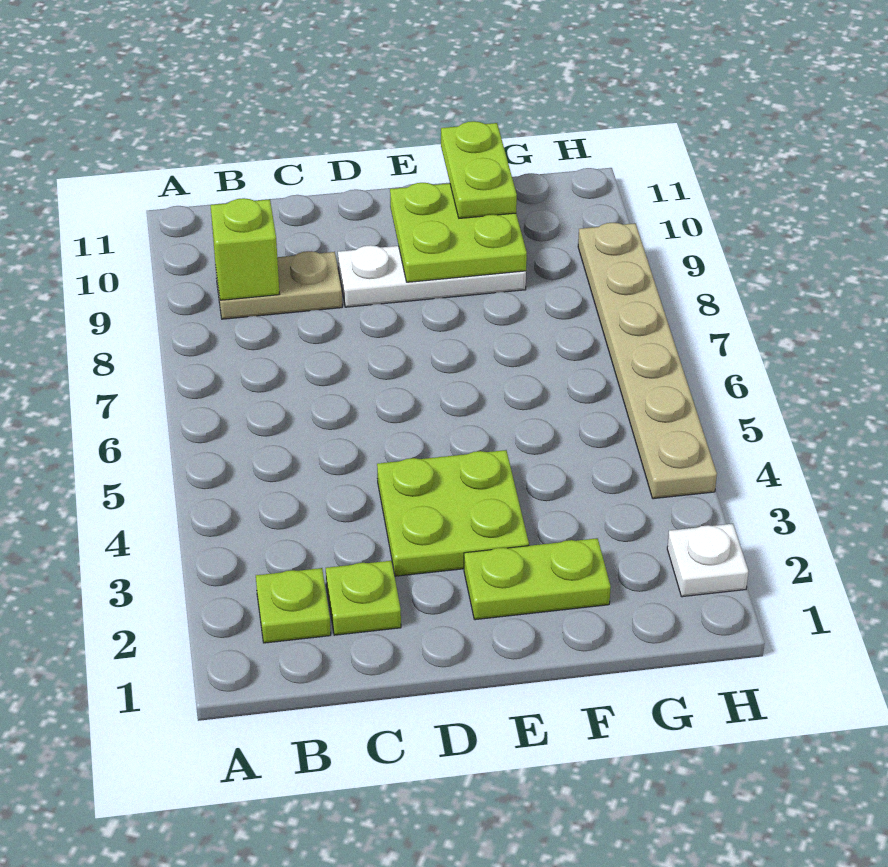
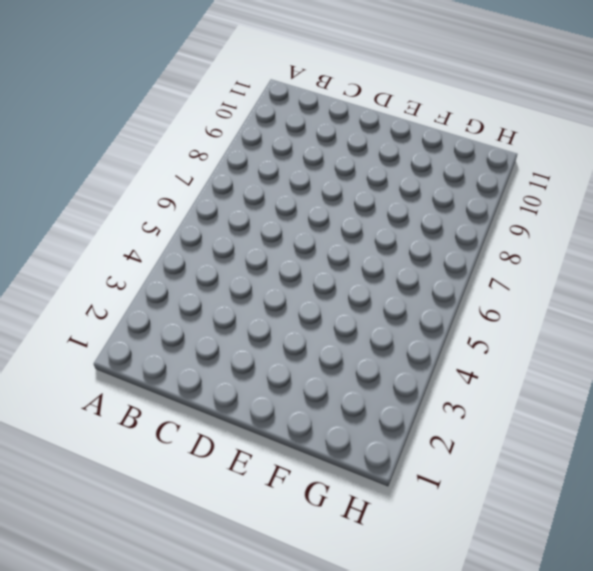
none -> lime 1x1 plate [256,568,331,643]
none -> tan 1x2 plate [215,251,342,319]

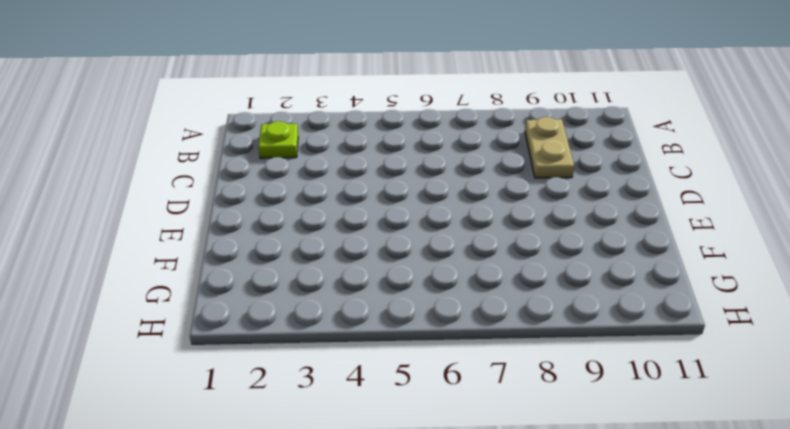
none -> lime 1x1 plate [326,561,401,635]
none -> lime 2x2 plate [377,450,529,576]

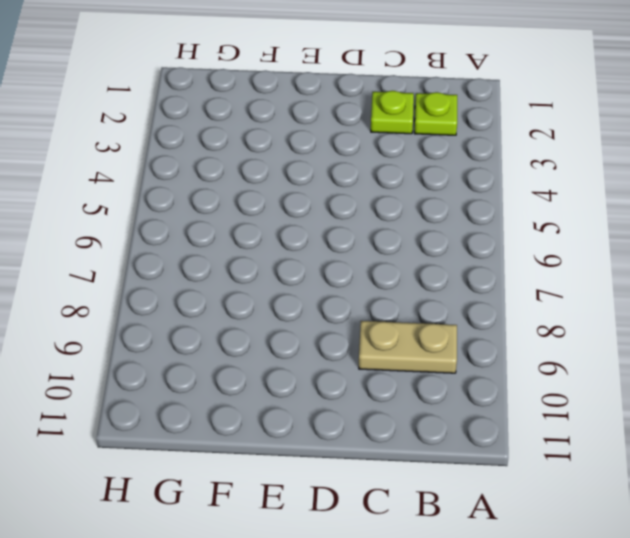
none -> lime 2x2 plate [377,450,529,576]
none -> white 1x3 plate [338,245,526,307]

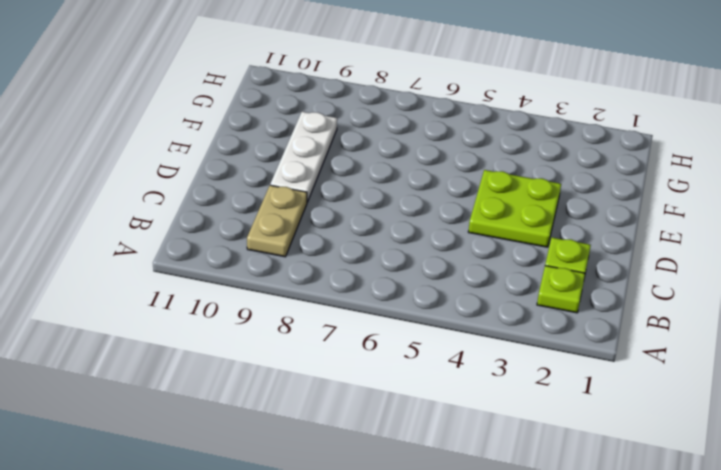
none -> lime 1x2 plate [464,538,611,620]
none -> white 1x1 plate [667,524,748,597]

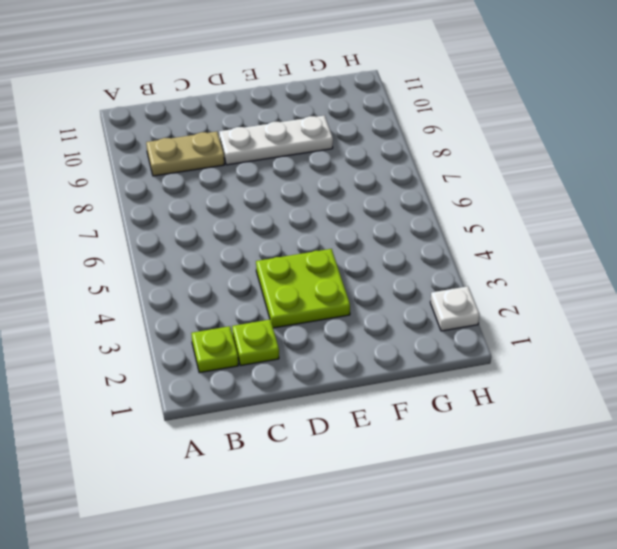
none -> lime 1x2 plate [464,538,611,620]
none -> tan 1x6 plate [578,223,717,499]

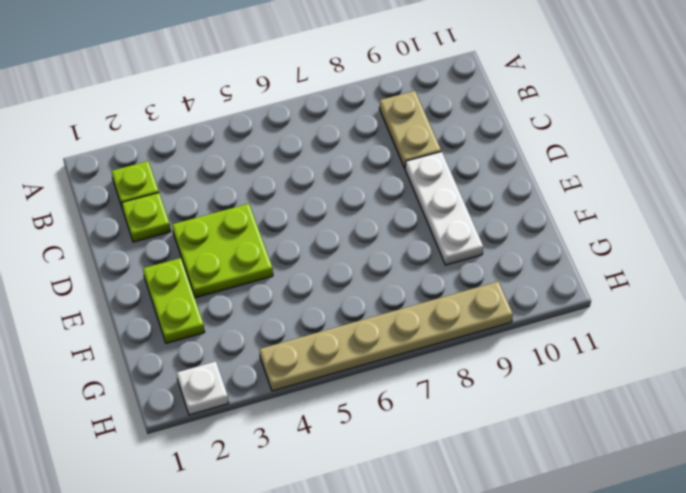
none -> lime 1x1 brick [211,198,279,300]
none -> lime 2x2 plate [390,183,527,282]

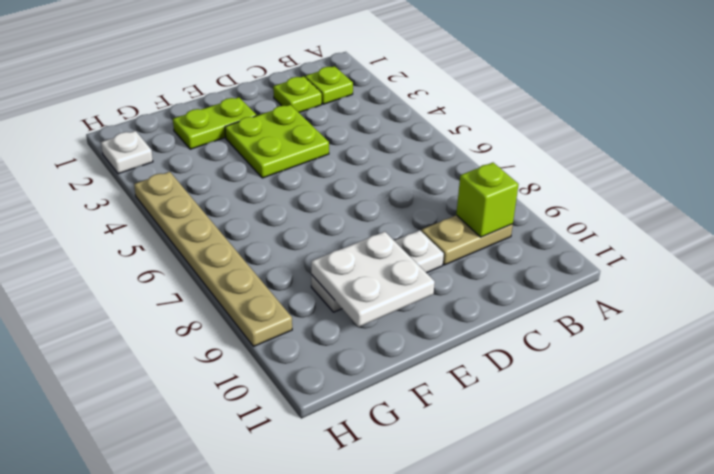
white 2x2 plate [311,232,435,327] -> lime 2x2 plate [390,183,527,282]
none -> lime 1x2 plate [441,121,517,218]

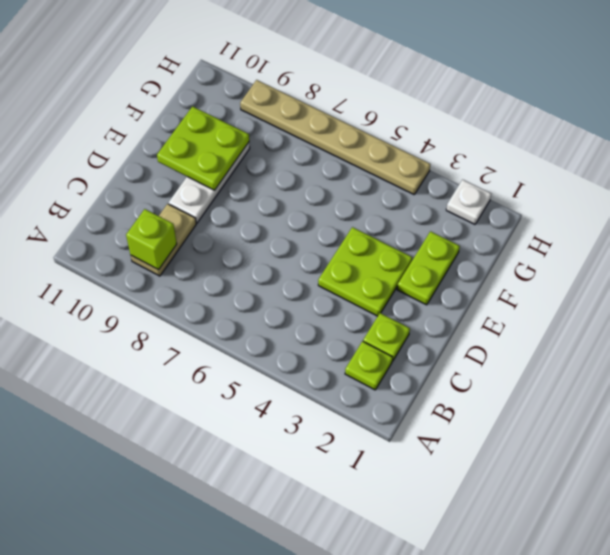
none -> lime 1x2 plate [441,121,517,218]

